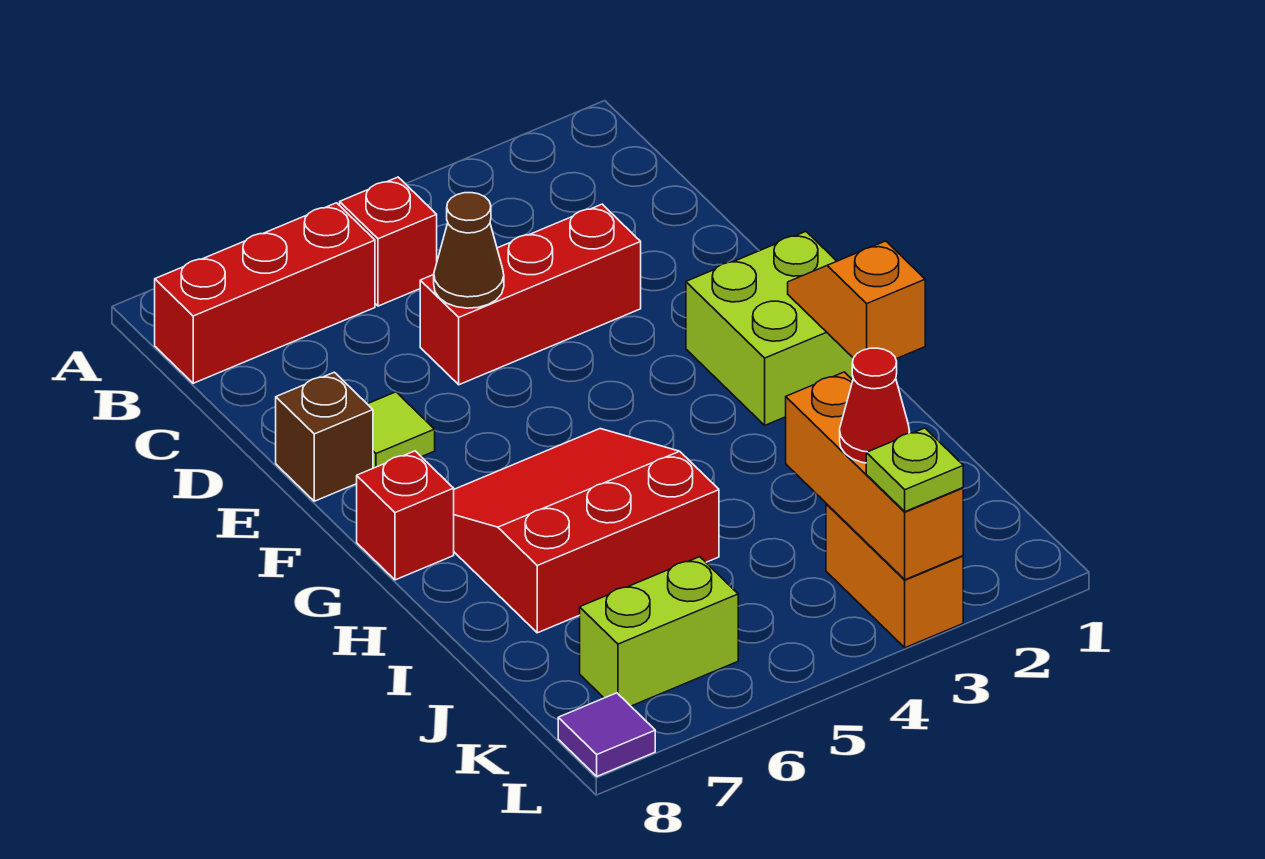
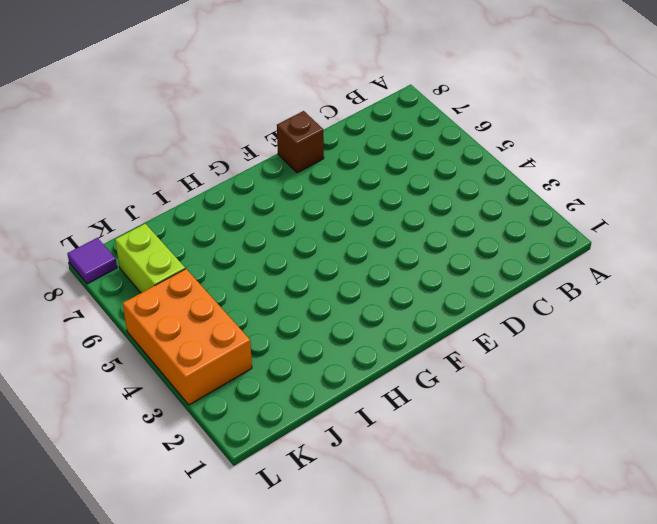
orange 2x3 brick [123,269,252,405] -> orange 1x2 brick [826,504,963,648]
none -> red 1x1 brick [340,177,437,306]
none -> red 1x3 brick [155,203,375,383]
none -> red 1x3 brick [420,204,641,385]

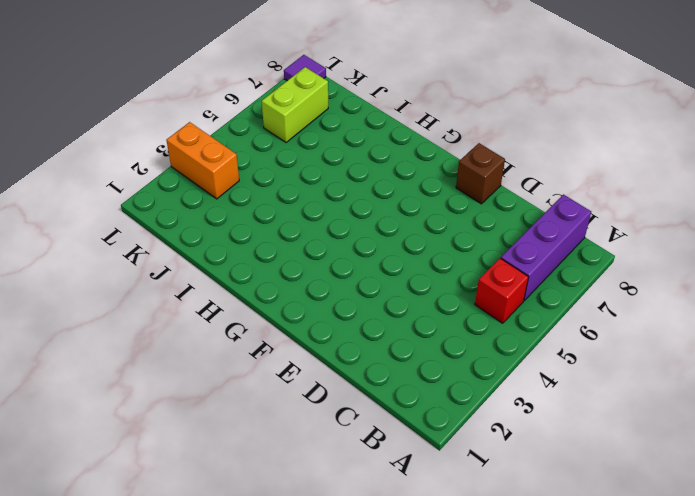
purple 1x3 brick [501,195,591,301] -> red 1x3 brick [155,203,375,383]
none -> red 1x3 brick [420,204,641,385]
none -> lime 1x1 tile [368,392,435,468]
none -> lime 2x2 brick [686,232,853,425]

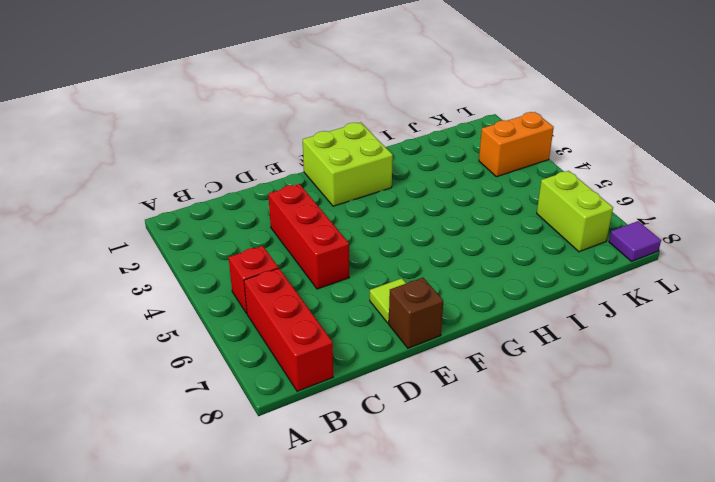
none -> red 3x3 slope [454,429,719,633]
none -> red 1x1 brick [357,451,454,580]
none -> brown 1x1 cone [434,193,504,308]

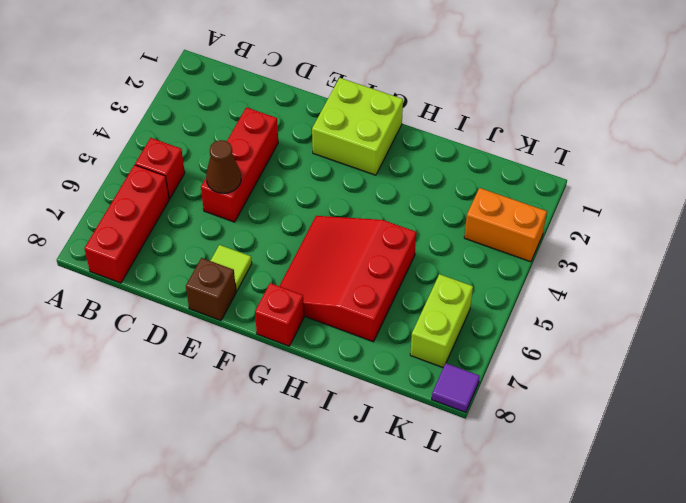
none -> orange 1x2 slope [788,241,925,359]
none -> orange 1x3 brick [786,372,963,580]
none -> red 1x1 cone [840,348,910,463]

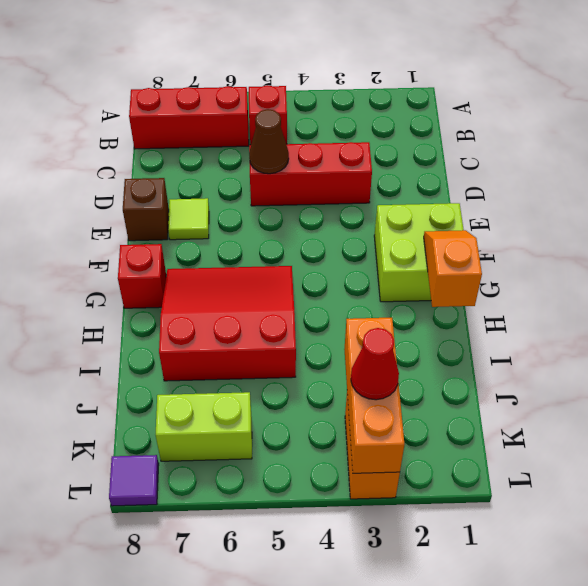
none -> lime 1x1 plate [866,428,963,512]

